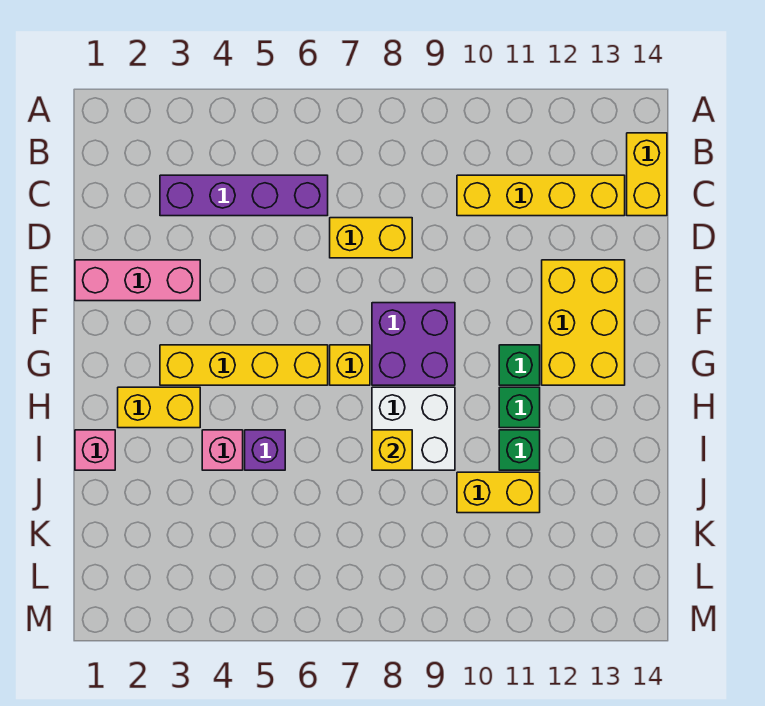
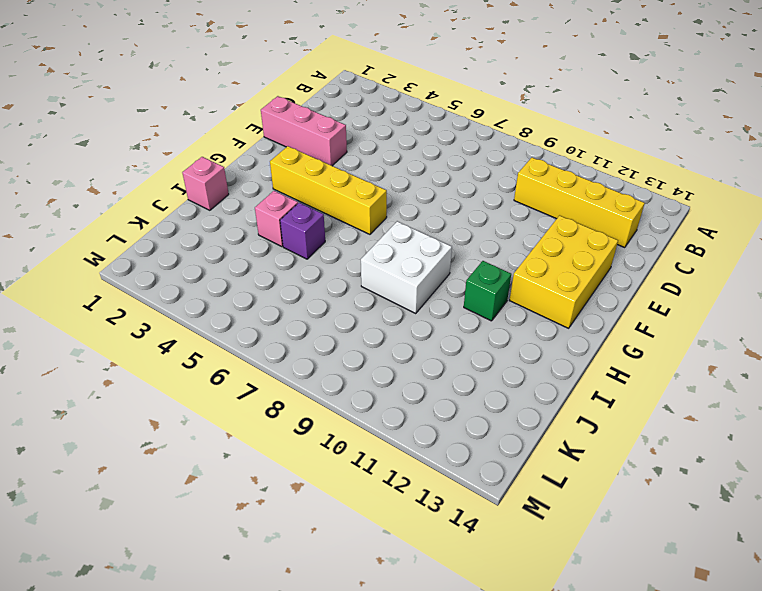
none -> yellow 1x2 brick [627,133,667,216]
none -> purple 1x4 brick [160,175,328,216]
none -> yellow 1x2 brick [330,218,412,258]

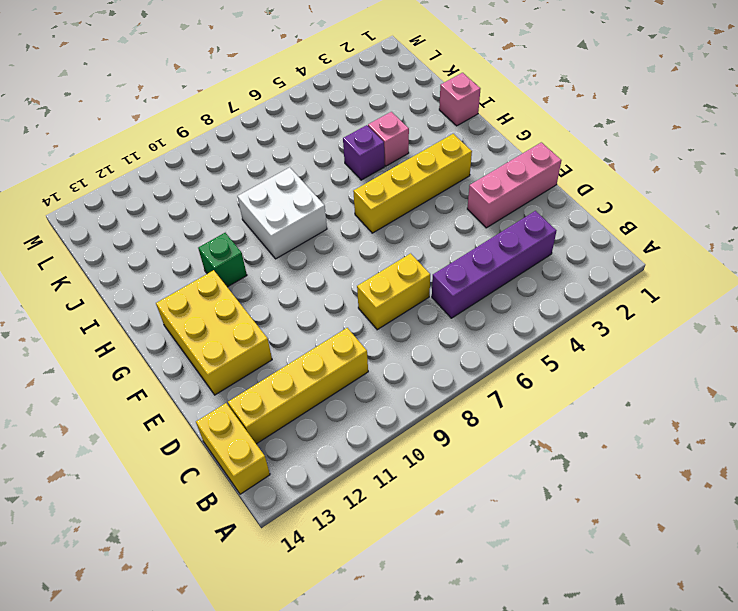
none -> purple 2x2 brick [372,303,455,385]
none -> yellow 1x1 brick [330,345,370,385]
none -> green 1x1 brick [499,345,540,385]

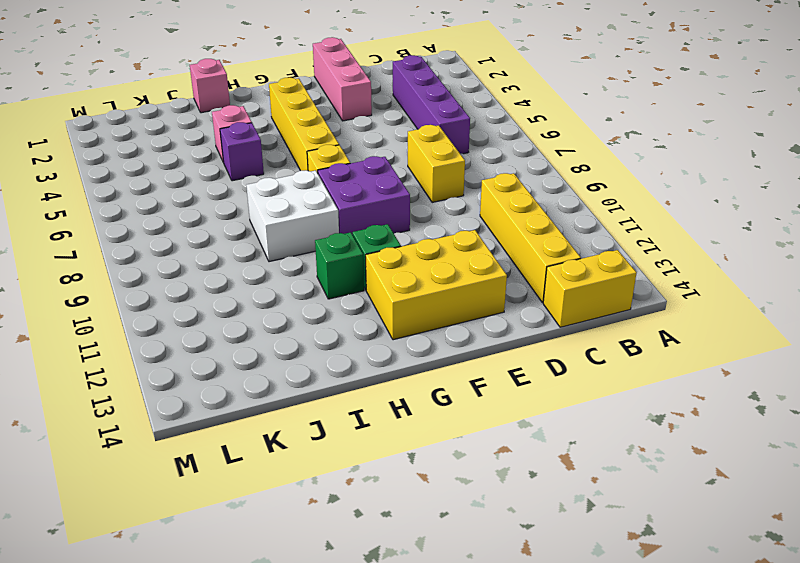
none -> yellow 1x2 brick [118,387,200,428]
none -> green 1x1 brick [499,430,540,470]
none -> yellow 1x2 brick [457,472,540,513]

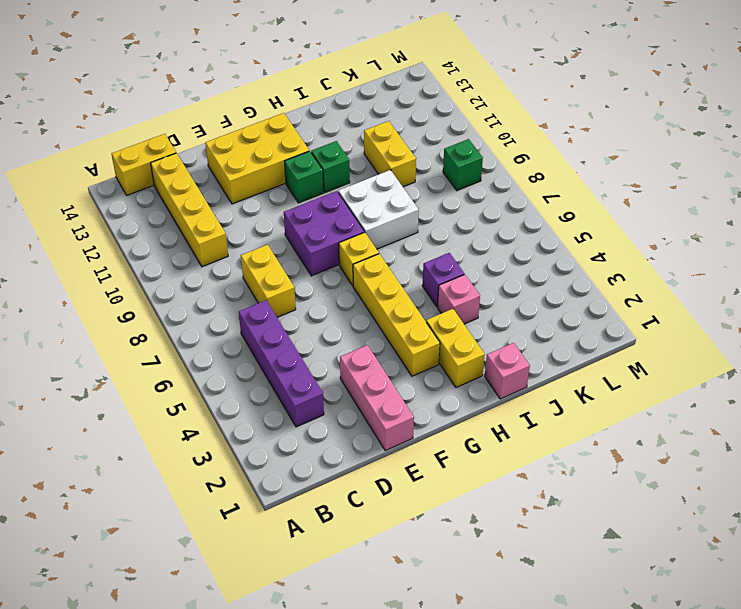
green 1x1 brick [443,139,483,191] -> green 1x1 brick moved to [499,430,540,470]
none -> yellow 1x1 brick [372,430,412,470]

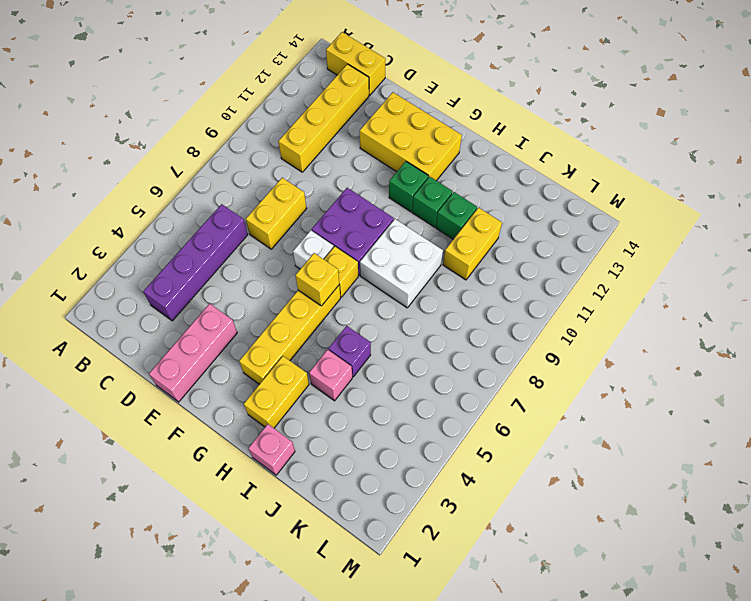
white 1x1 brick [293,230,334,269] -> none
yellow 1x1 brick [295,253,339,306] -> yellow 1x1 brick moved to [372,430,412,470]

